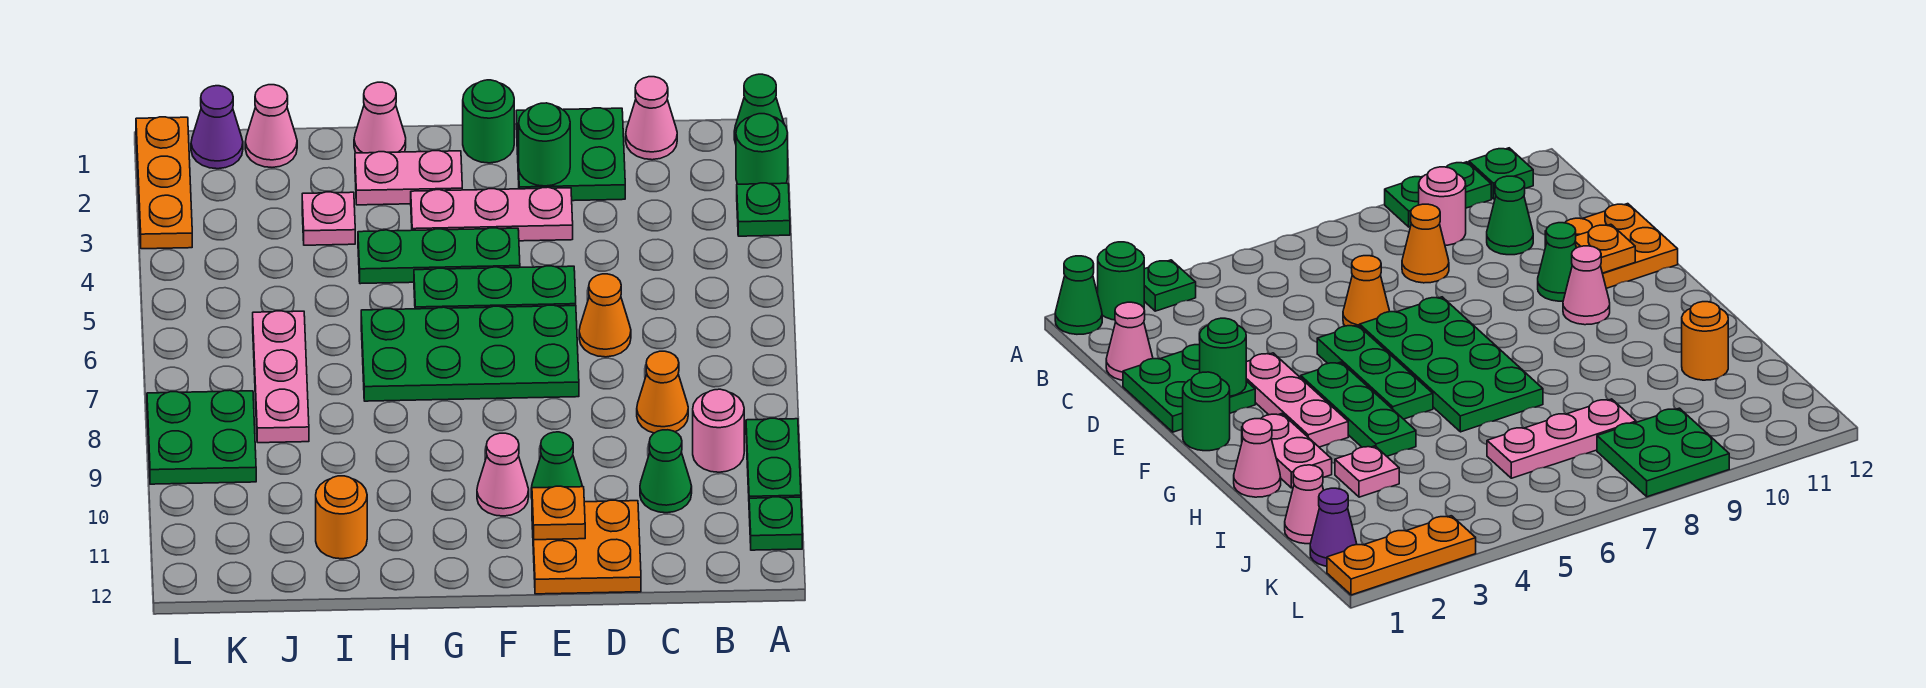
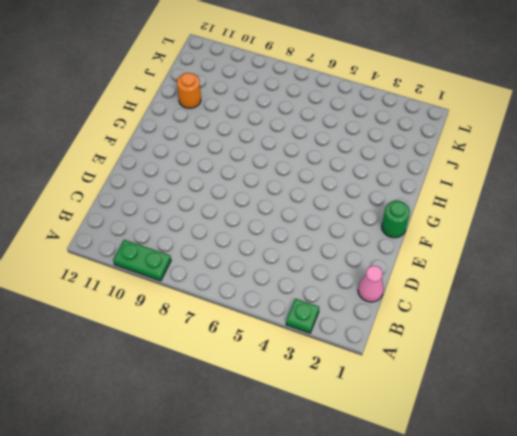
none -> green 1x1 cone [734,74,784,144]
none -> green 1x1 round brick [736,114,788,184]
none -> green 1x1 plate [749,497,802,550]
none -> pink 1x1 round brick [693,389,744,472]

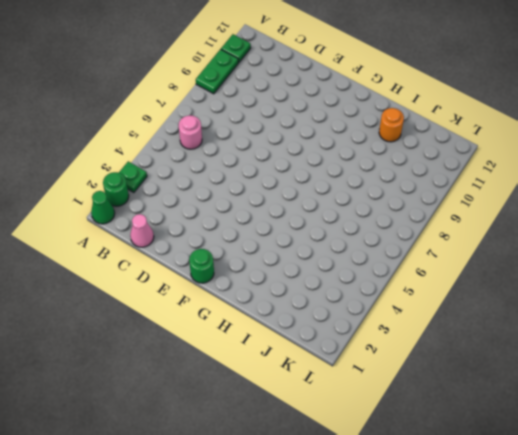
pink 1x1 round brick [179,115,202,149] -> pink 1x1 round brick moved to [693,389,744,472]
none -> orange 1x1 cone [637,351,688,433]
none -> green 1x1 cone [640,430,692,513]
none -> green 2x2 plate [516,108,625,201]
none -> orange 1x1 cone [579,274,631,357]

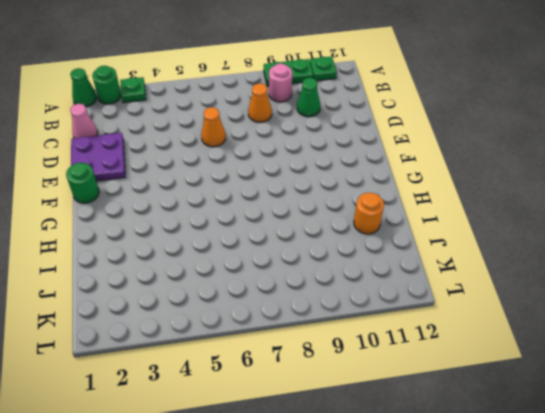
purple 2x2 plate [71,133,125,181] -> green 2x2 plate [516,108,625,201]
none -> orange 2x2 plate [532,500,641,594]
none -> pink 1x3 plate [411,187,573,241]
none -> green 1x3 plate [414,266,576,309]
none -> green 2x4 plate [361,305,579,401]

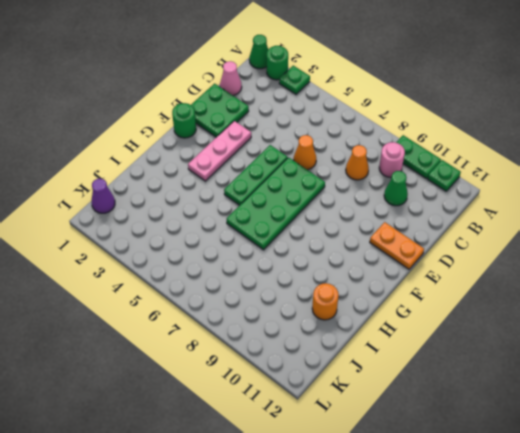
orange 1x2 plate [370,222,424,269] -> orange 2x2 plate [532,500,641,594]
none -> green 1x1 cone [531,432,582,498]
none -> green 1x3 plate [358,228,520,284]
none -> pink 1x1 cone [477,433,529,516]
none -> pink 1x2 plate [355,151,462,205]

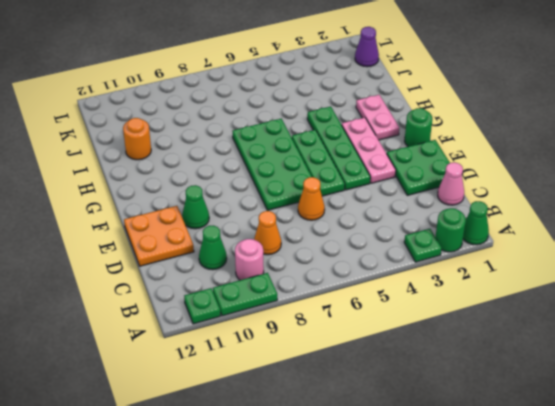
green 1x4 plate [307,107,370,190] -> green 1x3 plate [358,228,520,284]
none -> pink 1x1 cone [477,433,529,516]
none -> pink 1x1 cone [354,82,406,153]
none -> pink 1x1 plate [302,192,355,245]
none -> pink 1x1 cone [245,85,297,167]

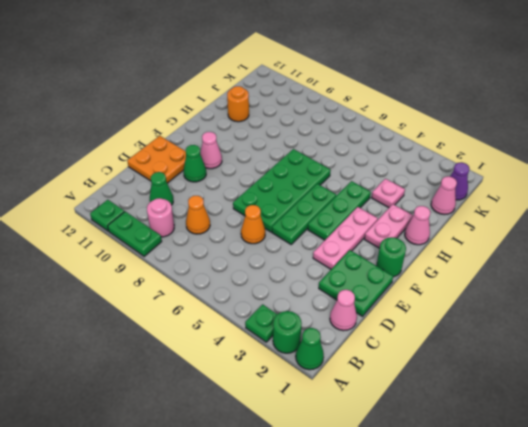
none -> pink 1x3 plate [253,311,309,443]
none -> green 2x2 plate [147,390,256,484]
none -> orange 1x3 plate [136,117,192,249]
none -> green 1x1 round brick [519,103,570,186]

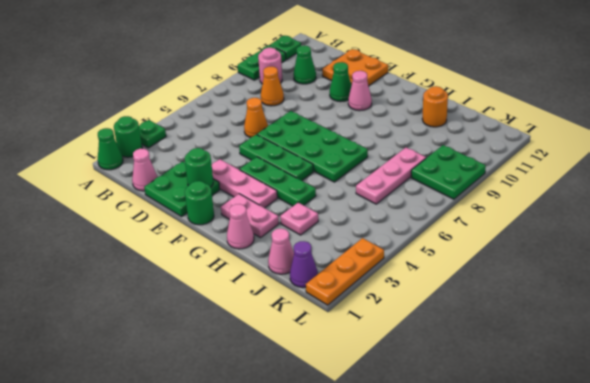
none -> orange 1x1 plate [532,486,585,540]

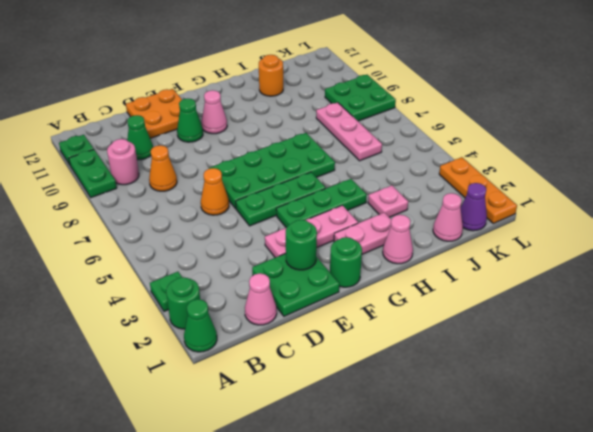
none -> orange 1x1 plate [532,486,585,540]

